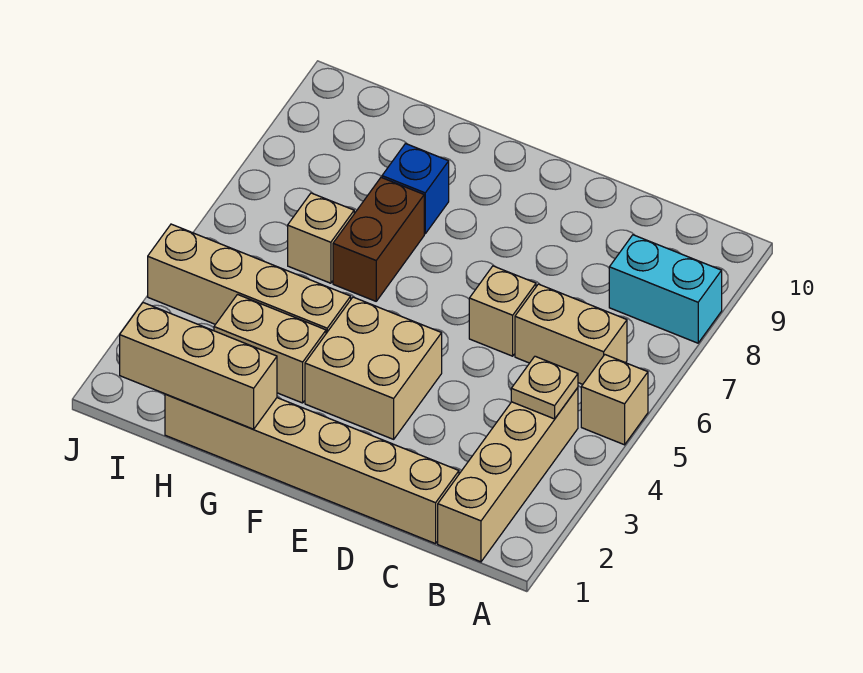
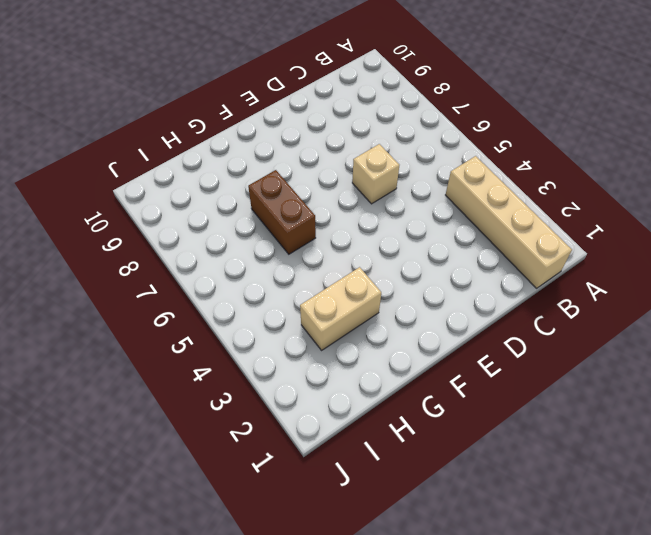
none -> tan 1x1 brick [581,355,648,445]
none -> cyan 1x2 brick [609,235,722,343]
none -> tan 1x2 brick [515,284,627,384]

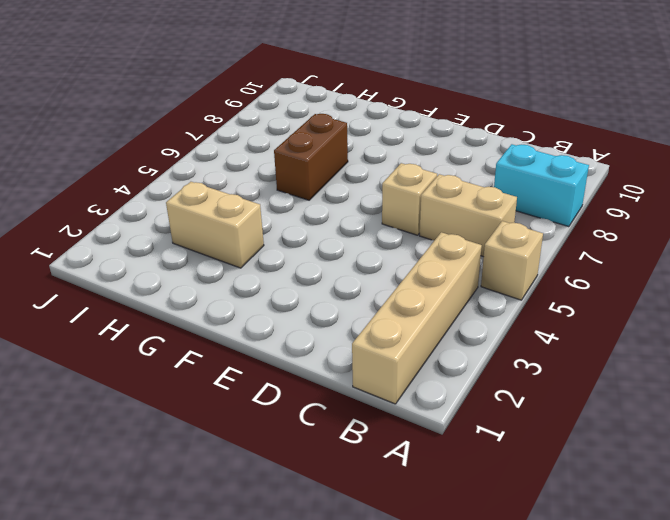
none -> tan 1x6 brick [165,394,459,544]
none -> tan 2x2 brick [305,297,442,439]
none -> tan 1x4 brick [148,224,351,333]

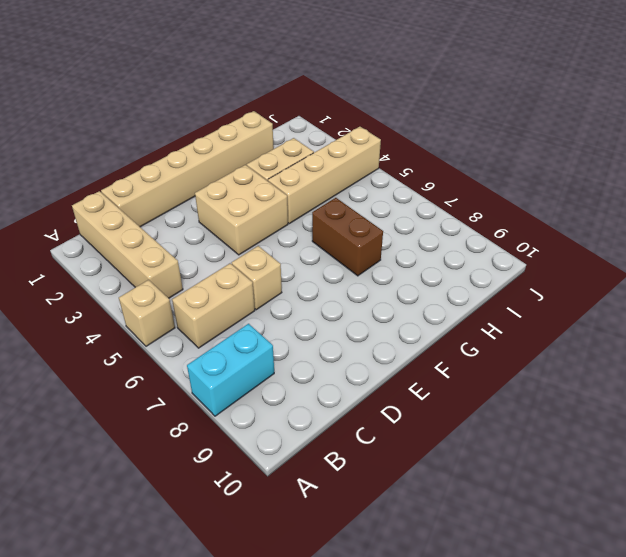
none -> blue 1x1 brick [382,144,449,234]
none -> tan 1x1 brick [288,193,354,283]
none -> tan 1x1 plate [511,356,578,419]

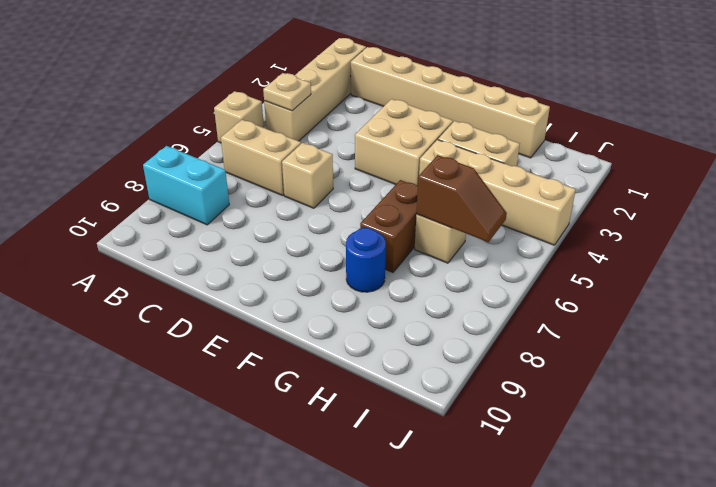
blue 1x1 round brick [346,228,386,292] -> blue 1x1 brick [382,144,449,234]
brown 1x2 slope [416,155,507,242] -> none
none -> tan 1x3 brick [120,303,277,429]

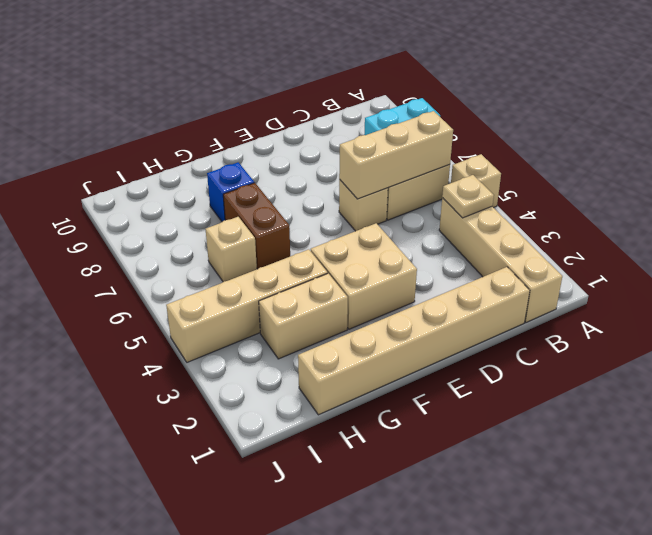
tan 1x3 brick [339,111,453,199] -> tan 1x3 brick moved to [120,303,277,429]

